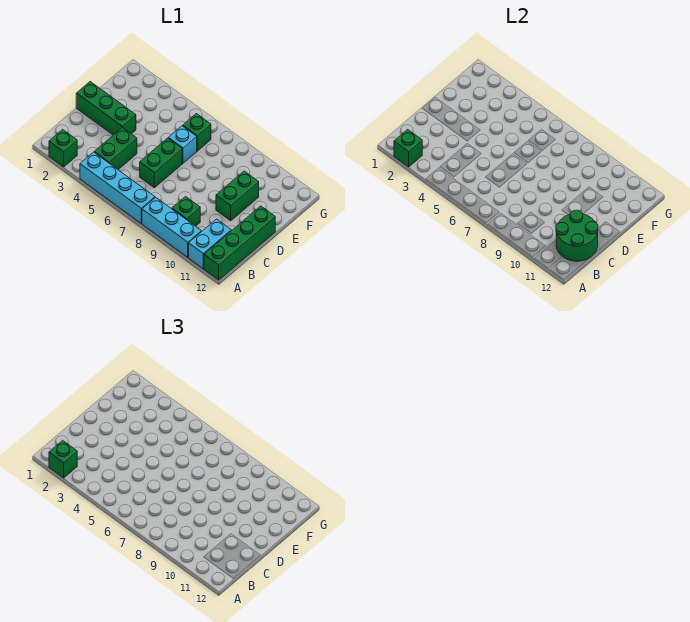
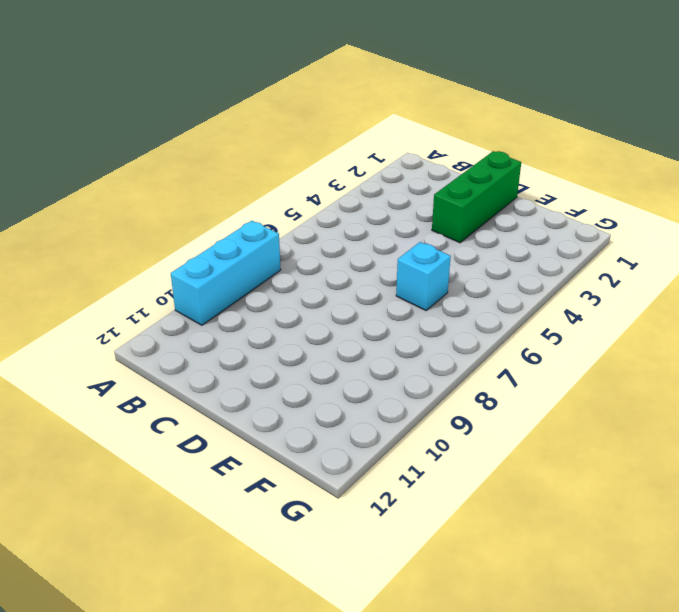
none -> green 1x1 brick [49,129,77,167]
none -> cyan 1x4 brick [80,152,155,223]
none -> cyan 1x2 brick [189,219,231,269]

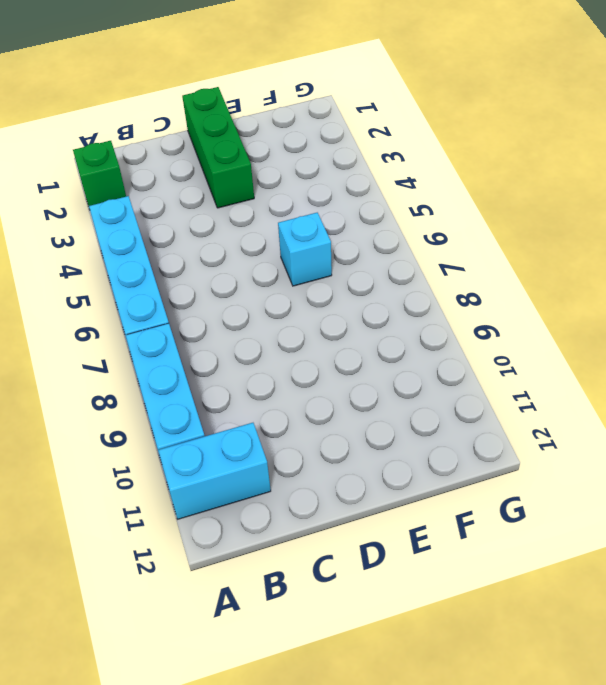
none -> green 1x4 brick [204,206,275,280]
none -> green 1x2 brick [94,128,137,170]
none -> green 1x1 brick [172,197,200,226]

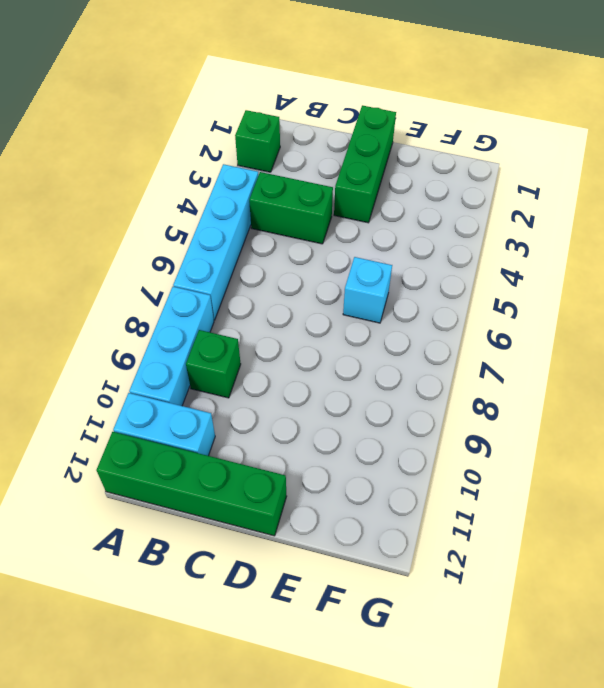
none -> green 1x2 brick [140,138,182,188]
none -> green 1x2 brick [216,171,259,221]
none -> green 1x1 brick [183,114,211,151]

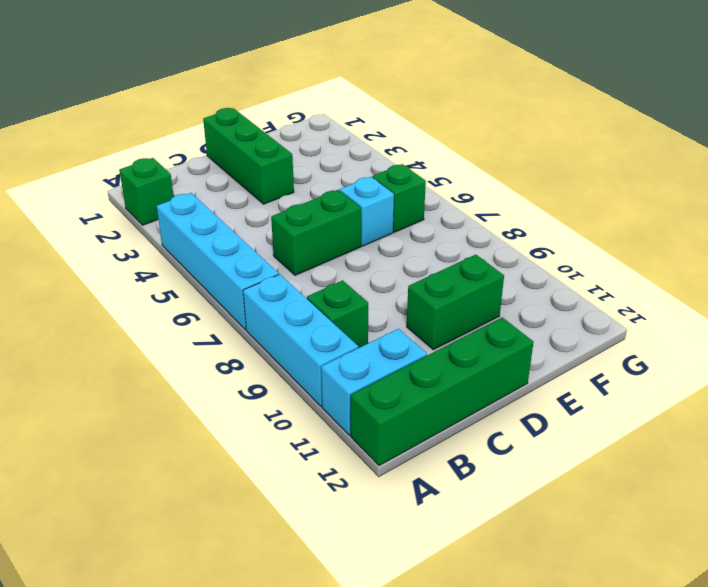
none -> green 1x2 brick [94,128,137,170]
none -> green 1x1 brick [394,129,422,167]
none -> green 2x2 round brick [556,210,598,261]

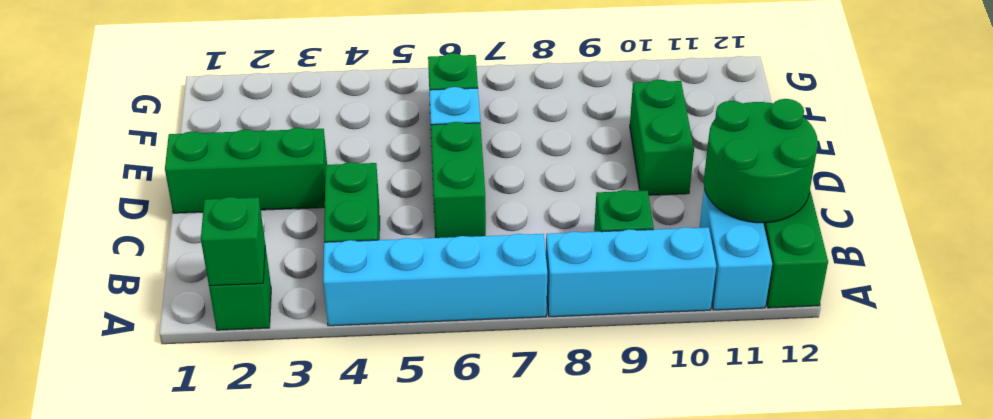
none -> green 1x1 brick [49,440,77,478]

